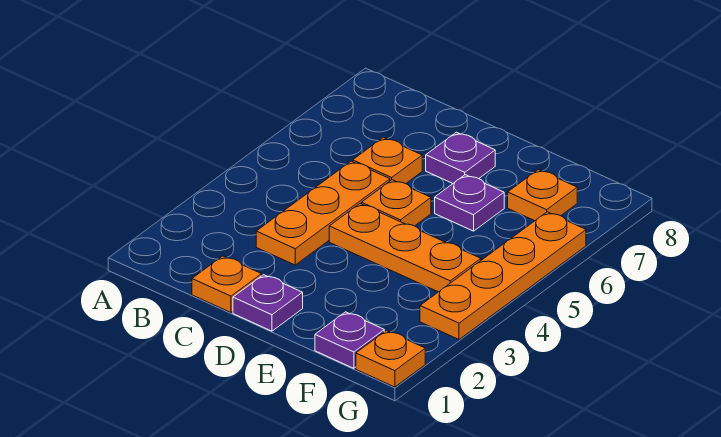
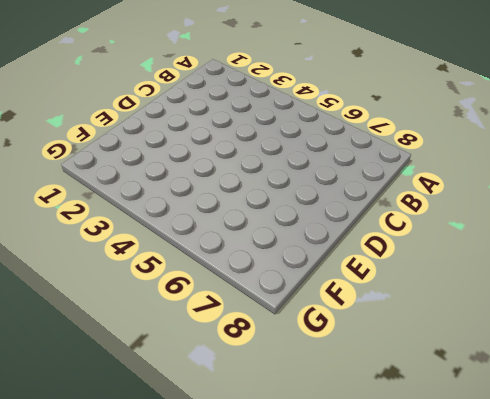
none -> orange 1x1 plate [192,256,262,312]
none -> orange 1x3 plate [256,161,390,265]
none -> orange 1x1 plate [353,137,422,184]

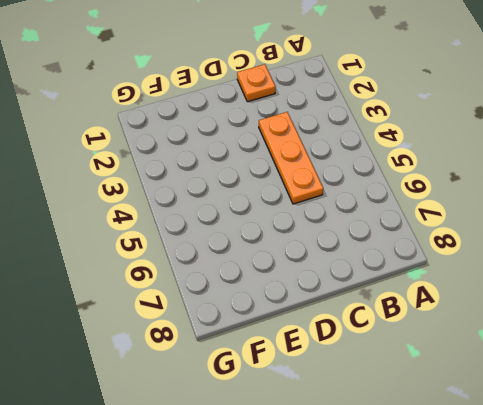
none -> orange 1x1 plate [353,137,422,184]
none -> purple 1x1 plate [233,275,303,331]
none -> orange 1x3 plate [329,204,481,292]

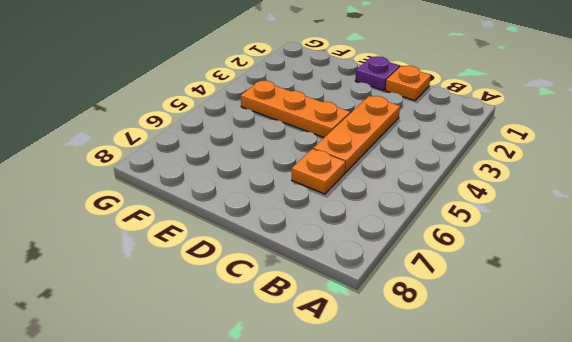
none -> orange 1x1 plate [362,180,431,226]
none -> purple 1x1 plate [426,132,495,183]
none -> purple 1x1 plate [435,175,504,231]

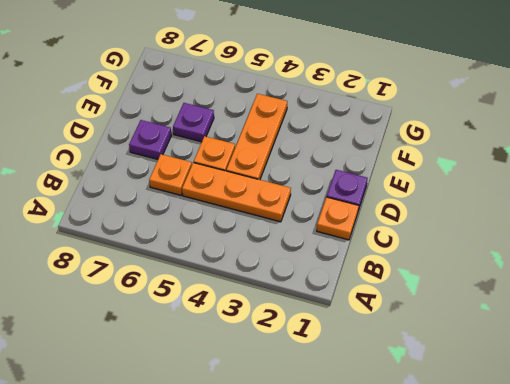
none -> purple 1x1 plate [315,312,384,368]
none -> orange 1x1 plate [508,170,577,221]
none -> orange 1x1 plate [356,331,425,387]

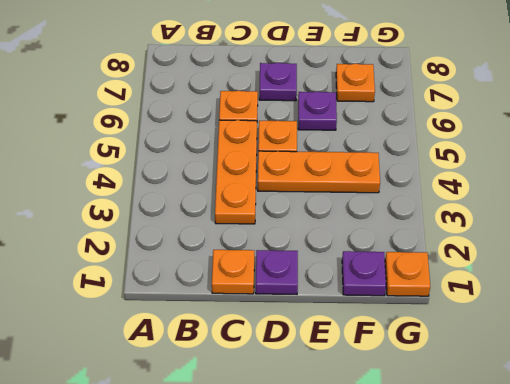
none -> orange 1x4 plate [420,212,586,339]

